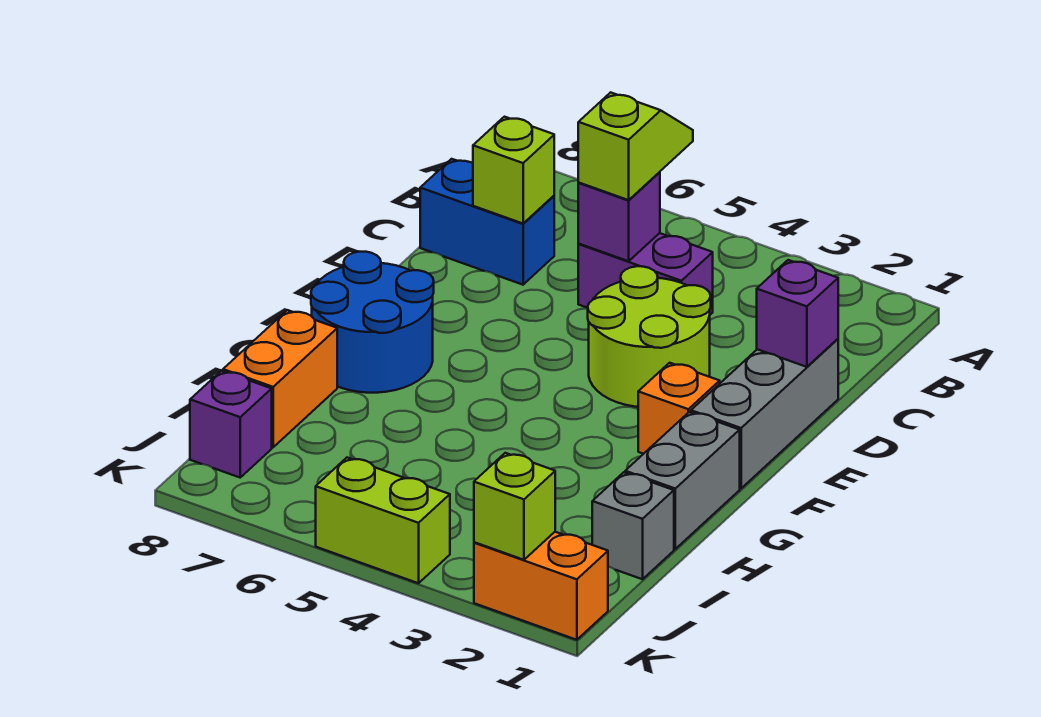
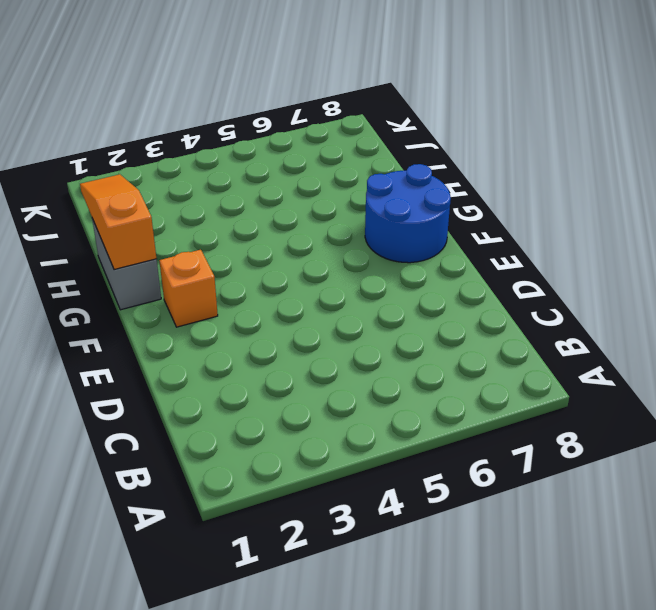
orange 1x3 slope [80,174,157,270] -> none
none -> purple 1x2 brick [578,233,713,315]
none -> blue 1x2 brick [420,159,554,285]
none -> grey 1x3 brick [691,339,838,488]

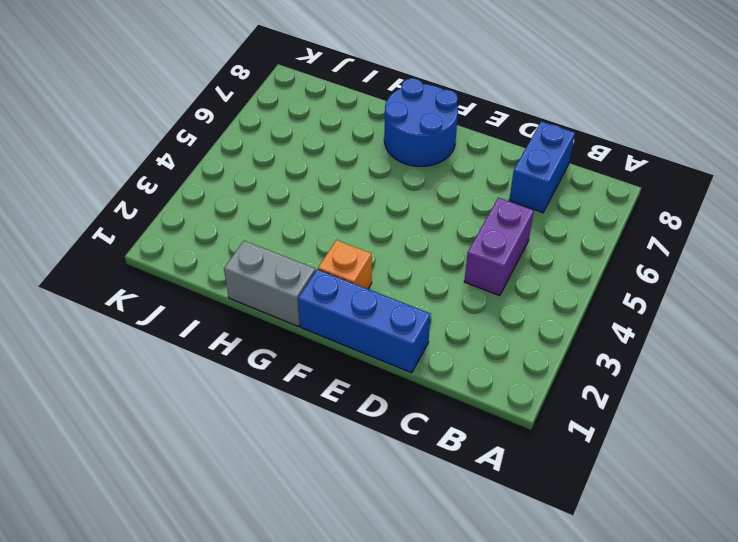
blue 1x3 brick [298,269,431,373] -> grey 1x3 brick [691,339,838,488]
none -> lime 2x2 round brick [588,266,711,407]
none -> orange 1x2 brick [223,310,337,447]
none -> grey 1x1 brick [592,472,674,579]

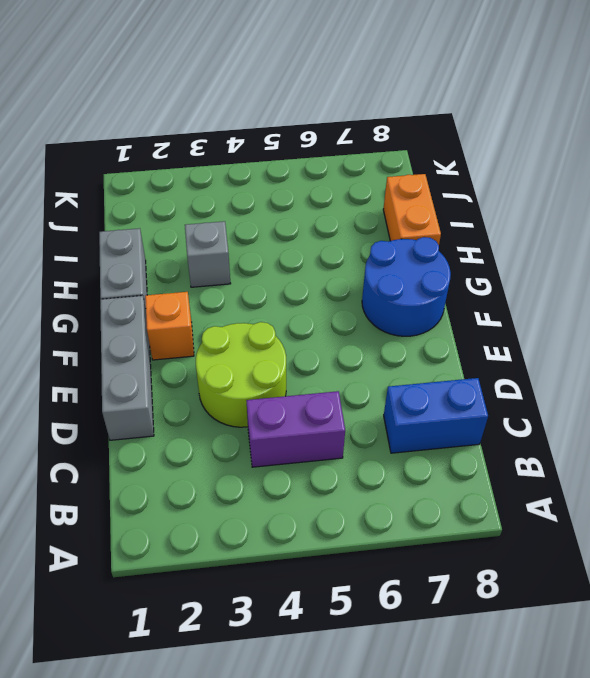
grey 1x1 brick [185,221,231,287] -> grey 1x1 brick moved to [592,472,674,579]
none -> purple 1x1 brick [190,371,272,477]
none -> orange 1x2 brick [474,532,608,640]
none -> lime 1x2 brick [316,458,450,583]

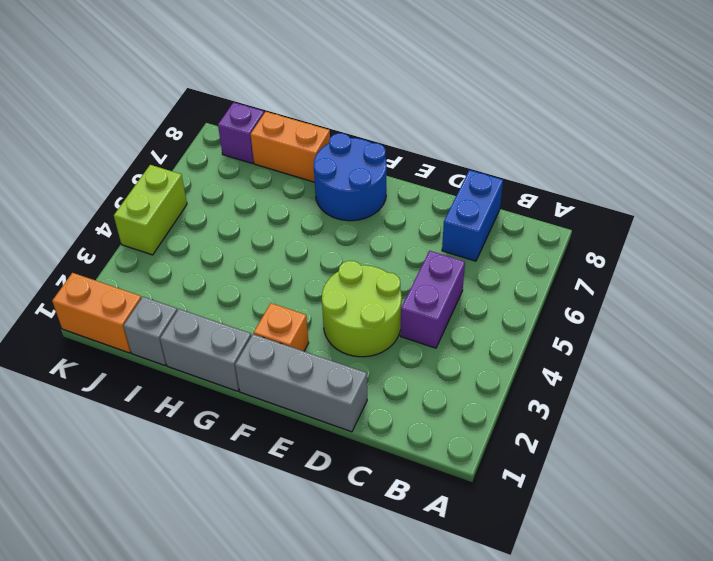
orange 1x2 brick [52,273,141,353] -> orange 1x2 brick turned to [474,532,608,640]
none -> purple 1x1 brick [578,172,660,261]
none -> lime 1x1 brick [473,117,554,224]
none -> purple 1x1 brick [757,260,838,367]

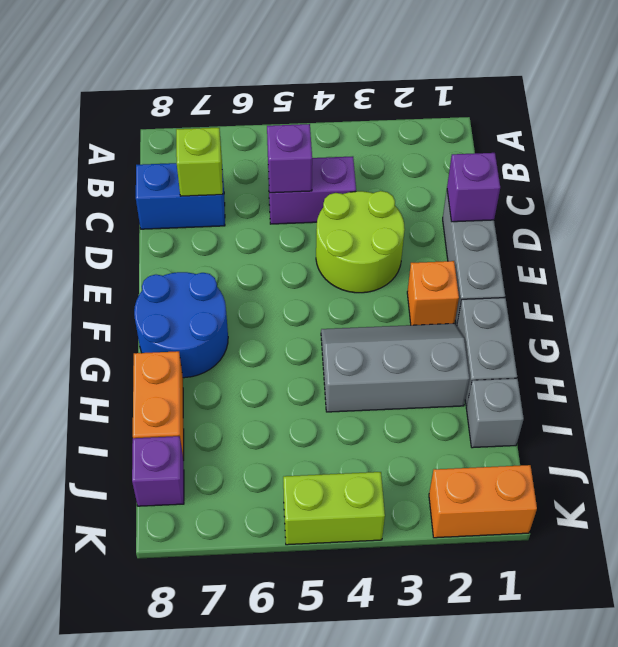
grey 2x3 slope [321,323,469,412] -> none
none -> lime 1x1 brick [474,453,555,560]
none -> lime 1x2 slope [578,92,693,200]

